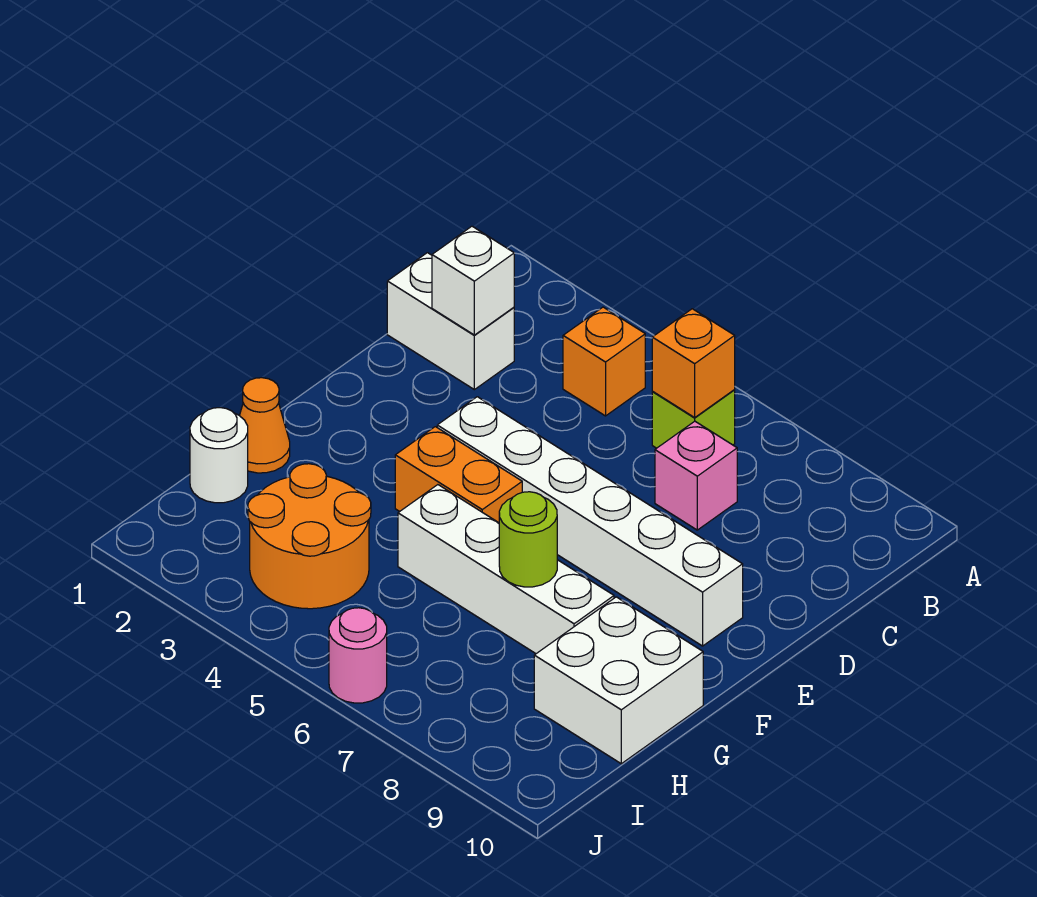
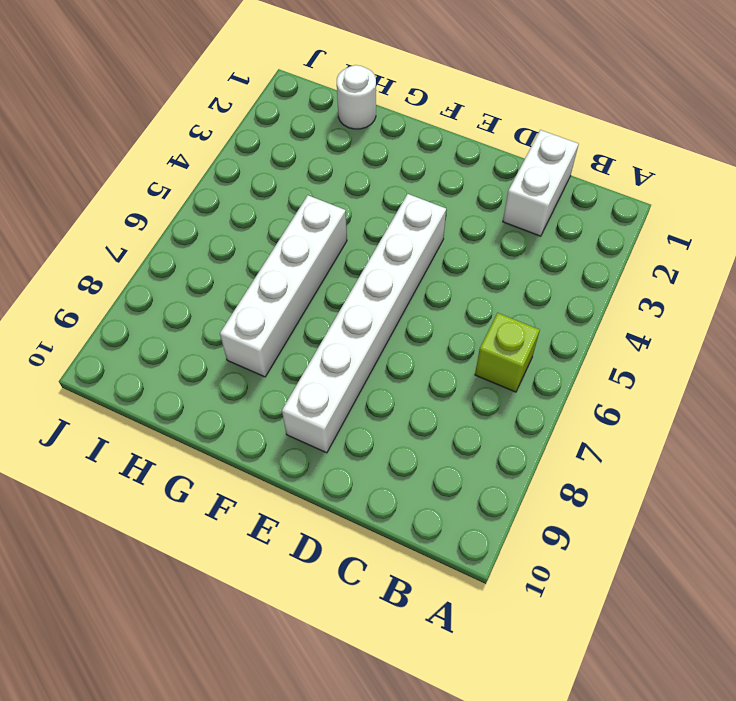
none -> orange 1x1 brick [563,307,645,416]
none -> pink 1x1 brick [655,421,737,530]
none -> orange 1x2 brick [395,427,522,523]

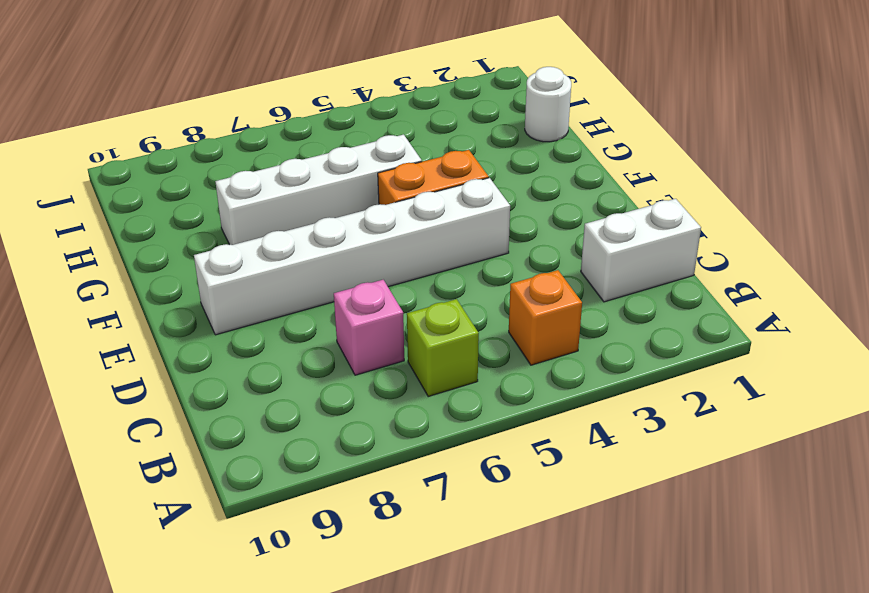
none -> orange 1x1 cone [240,378,290,473]
none -> white 2x2 brick [534,597,703,764]
none -> orange 2x2 round brick [248,464,371,609]

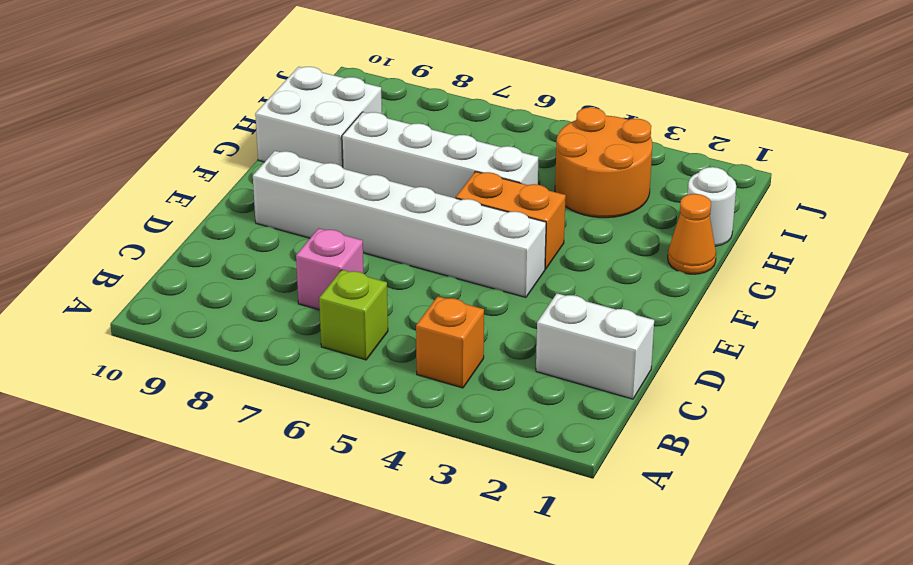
none -> pink 1x1 round brick [329,608,387,703]
none -> orange 1x1 brick [652,309,735,417]
none -> white 1x1 brick [432,226,514,335]

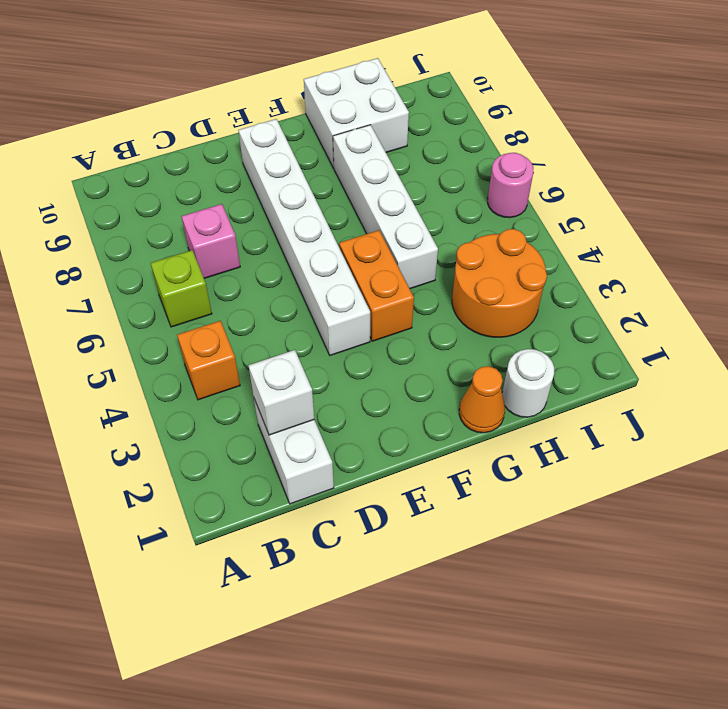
none -> orange 1x1 brick [652,309,735,417]
none -> lime 1x1 round brick [499,492,557,587]

